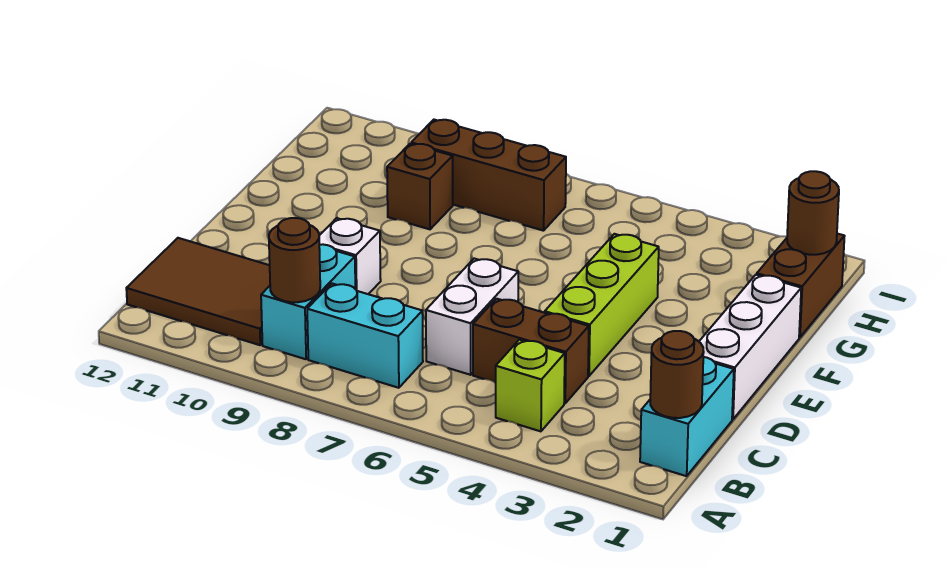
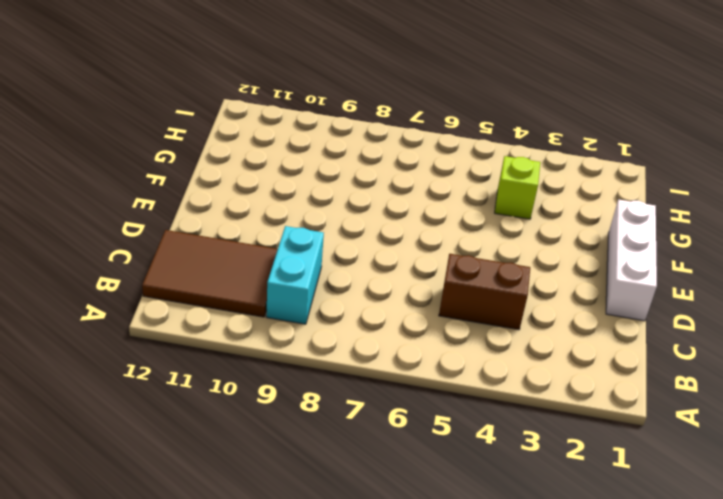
lime 1x1 brick [495,156,540,219] -> lime 1x1 brick moved to [496,340,565,431]
none -> cyan 1x2 brick [640,357,734,476]
none -> cyan 1x2 brick [307,284,423,388]
none -> white 1x2 brick [426,259,518,375]

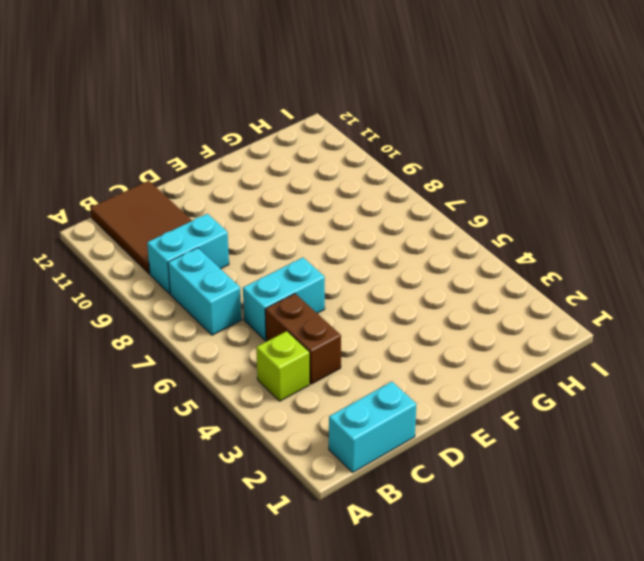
cyan 1x2 brick [243,258,325,340] -> white 1x2 brick [426,259,518,375]
none -> white 1x3 brick [699,275,801,419]
none -> lime 1x3 brick [545,234,659,376]
none -> white 1x1 brick [319,218,381,294]

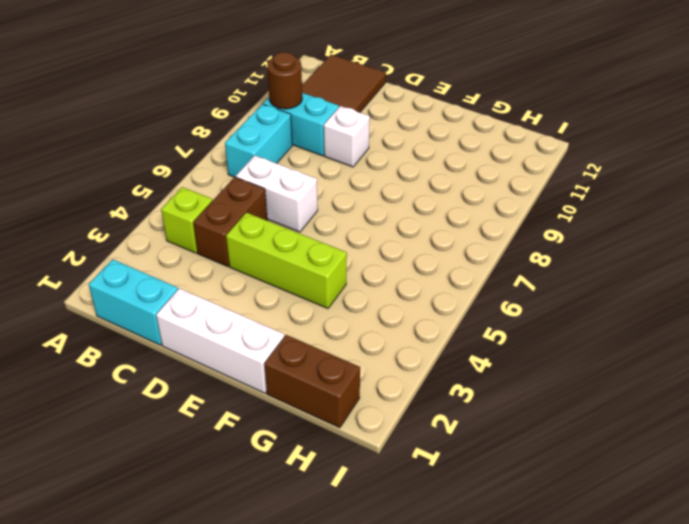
none -> brown 1x1 brick [387,144,453,229]
none -> brown 1x3 brick [411,120,566,231]
none -> brown 1x1 round brick [650,331,704,418]

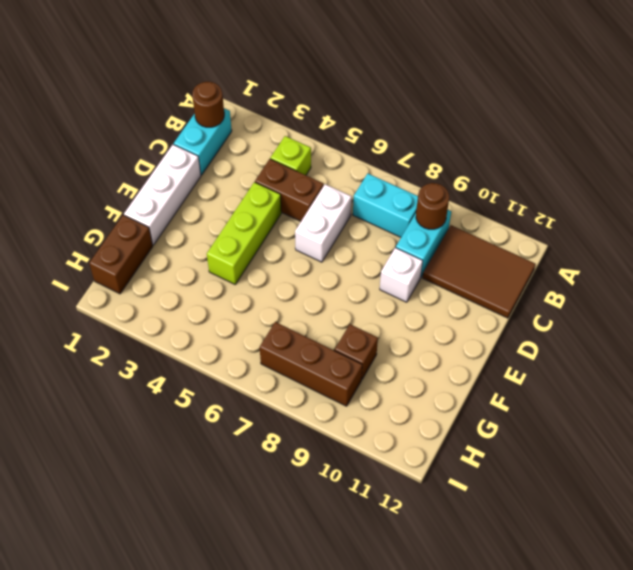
none -> brown 1x1 round brick [787,171,839,255]

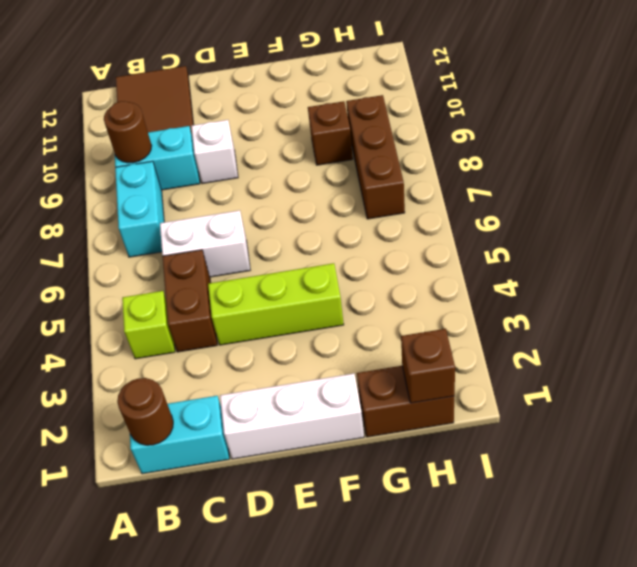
brown 1x1 brick [401,329,455,403] -> brown 1x1 round brick [787,171,839,255]

